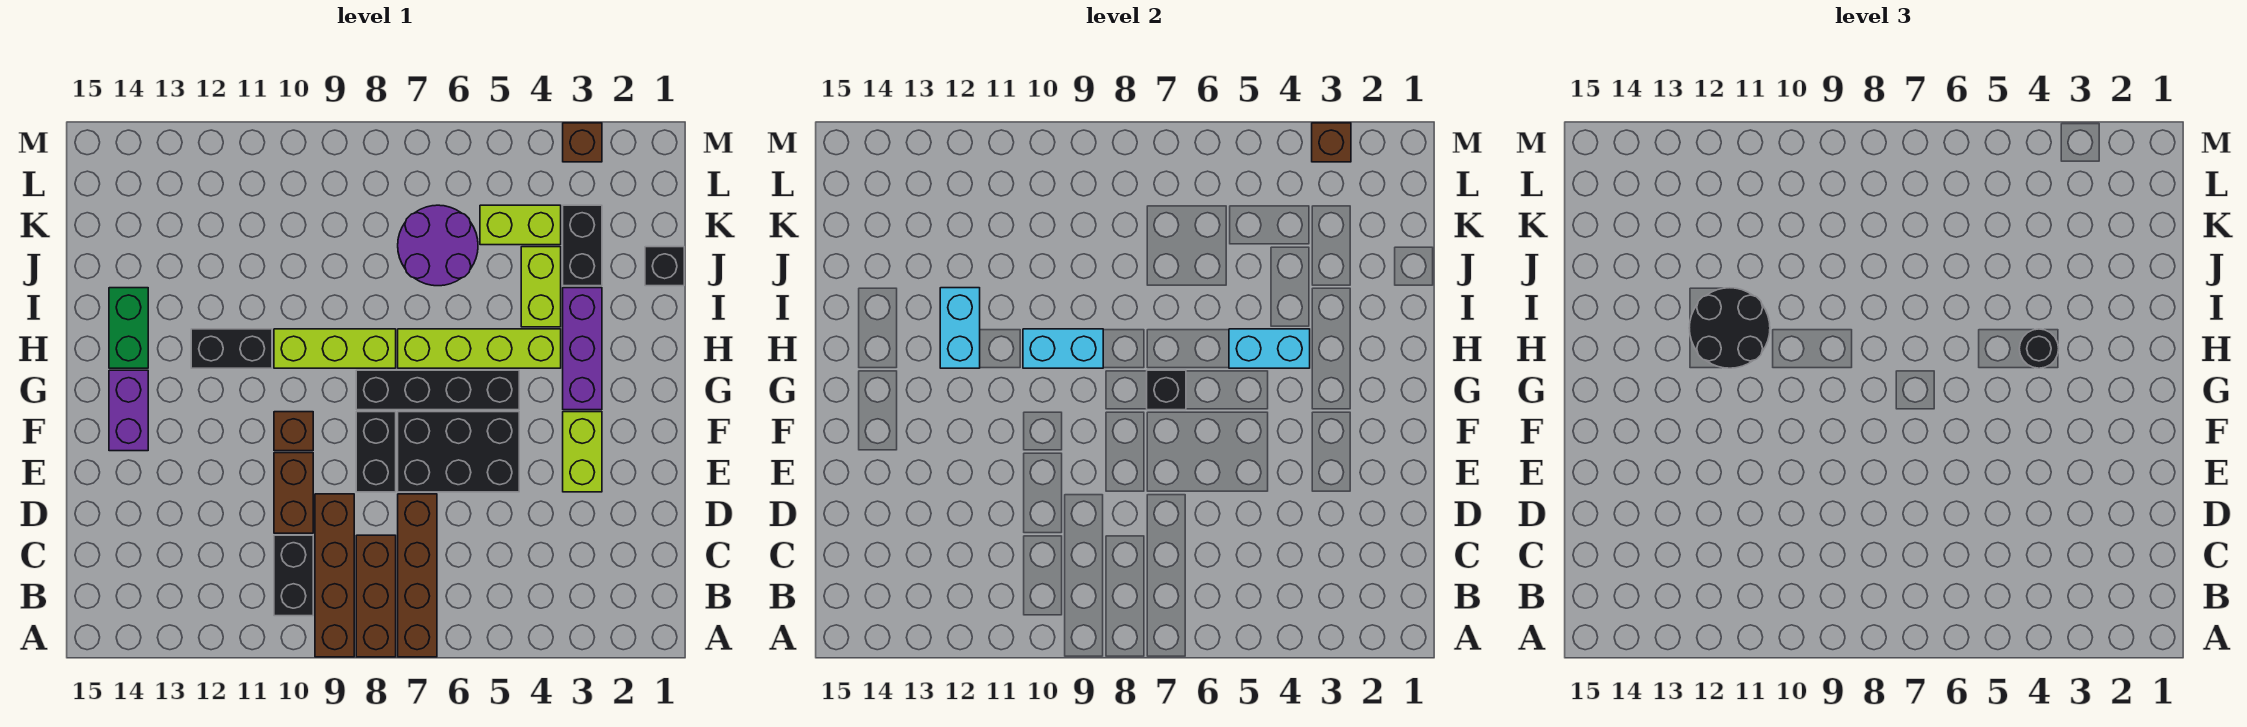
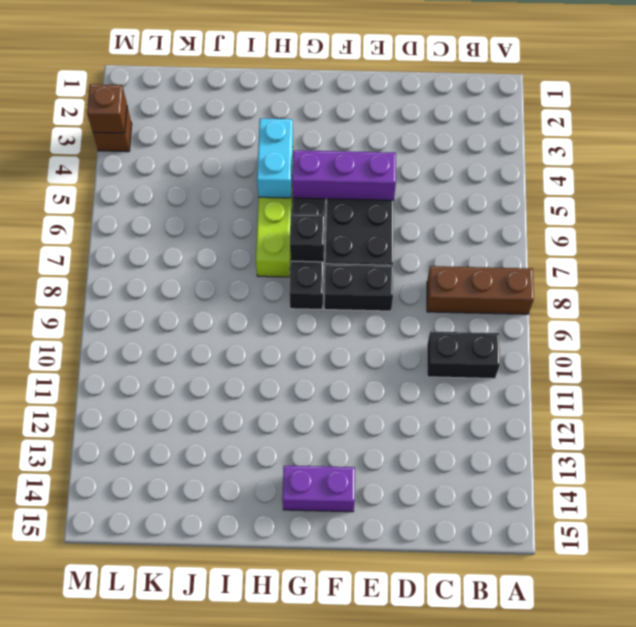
purple 1x3 brick [292,150,396,200] -> purple 1x3 brick moved to [563,288,602,410]
none -> brown 1x4 brick [398,494,437,657]
none -> brown 1x4 brick [315,494,354,657]
none -> brown 1x2 brick [274,453,313,533]

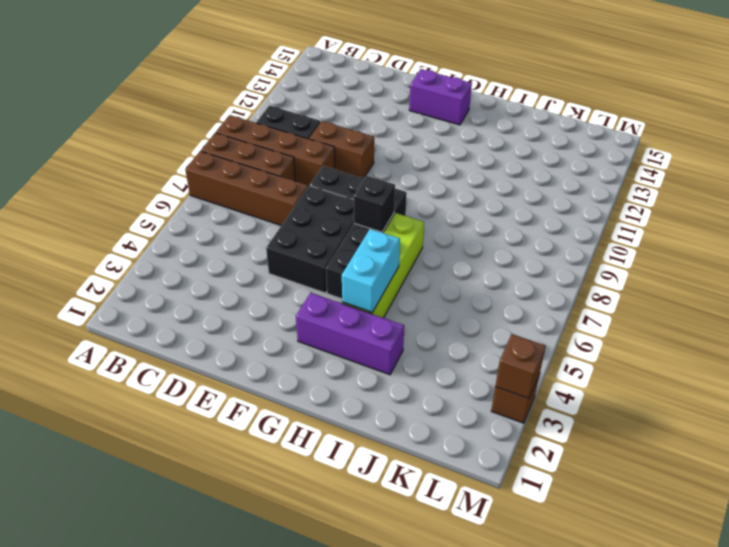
none -> lime 1x2 brick [563,412,602,492]
none -> brown 1x1 brick [274,412,313,451]
none -> lime 1x3 brick [274,329,396,368]

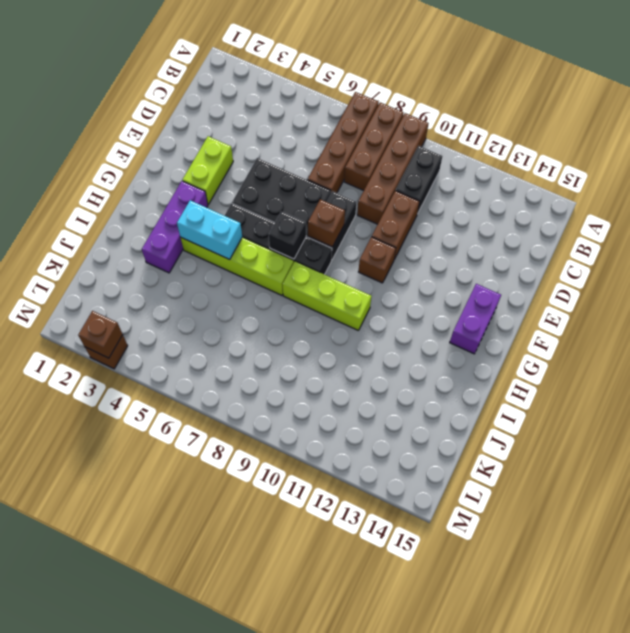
brown 1x1 brick [308,199,345,247] -> none
none -> black 1x2 brick [191,329,272,368]
none -> green 1x2 brick [109,288,148,368]
none -> lime 1x2 brick [521,247,561,327]

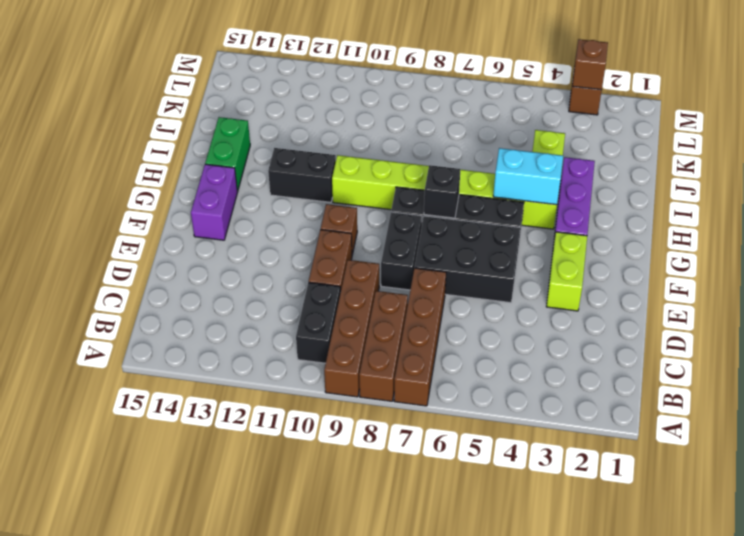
none -> black 1x1 brick [645,247,684,286]
none -> black 1x2 brick [563,205,602,286]
none -> purple 2x2 round brick [398,205,478,286]

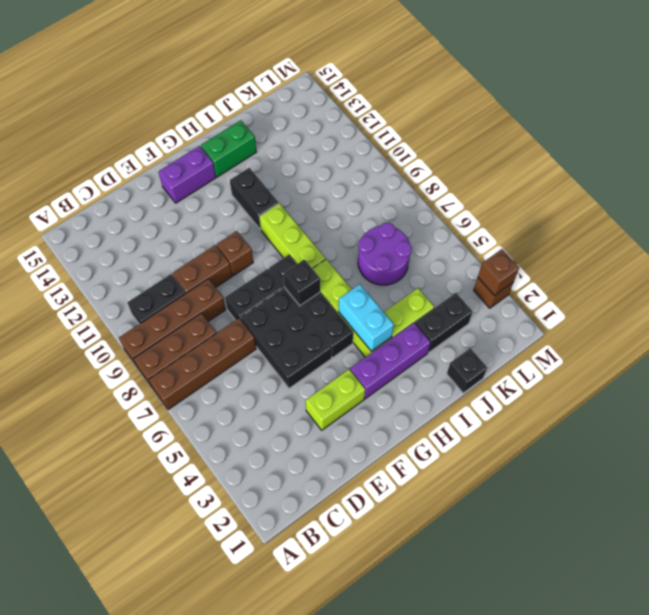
none -> lime 1x2 brick [480,205,561,245]
none -> cyan 1x2 brick [1023,329,1103,368]
none -> cyan 1x2 brick [940,288,980,368]

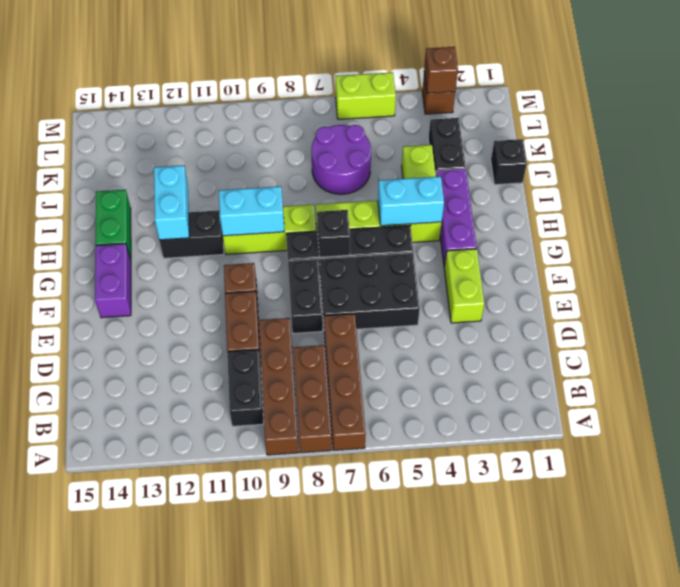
lime 1x2 brick [336,72,396,119] -> lime 1x2 brick moved to [480,205,561,245]
none -> black 1x1 round brick [2019,329,2059,368]
none -> black 2x2 round brick [1689,288,1770,368]

